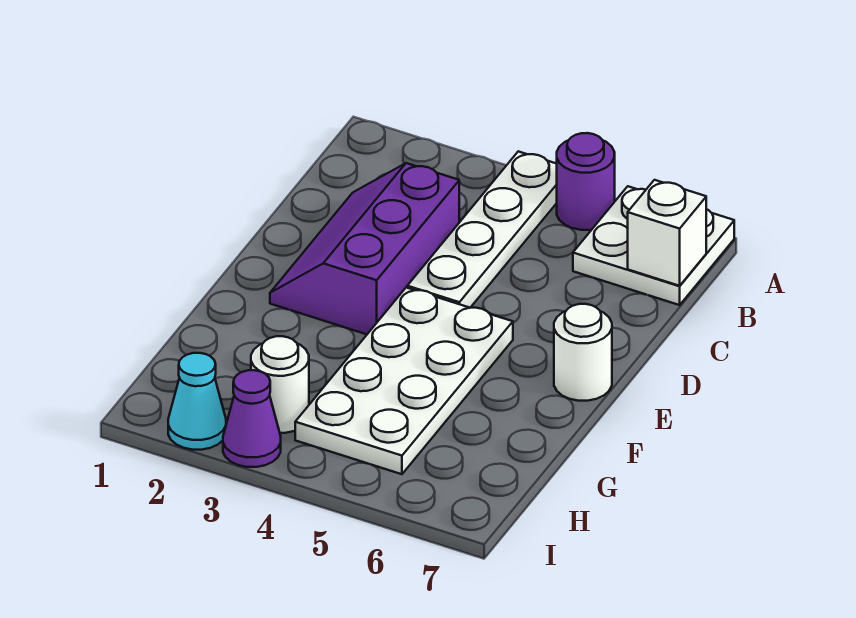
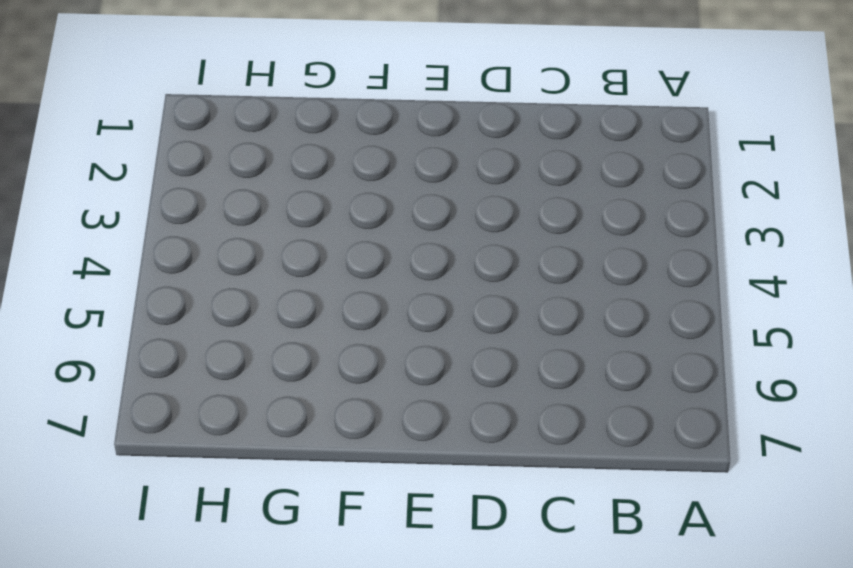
none -> white 1x4 plate [407,151,557,308]
none -> purple 1x1 round brick [557,133,615,230]

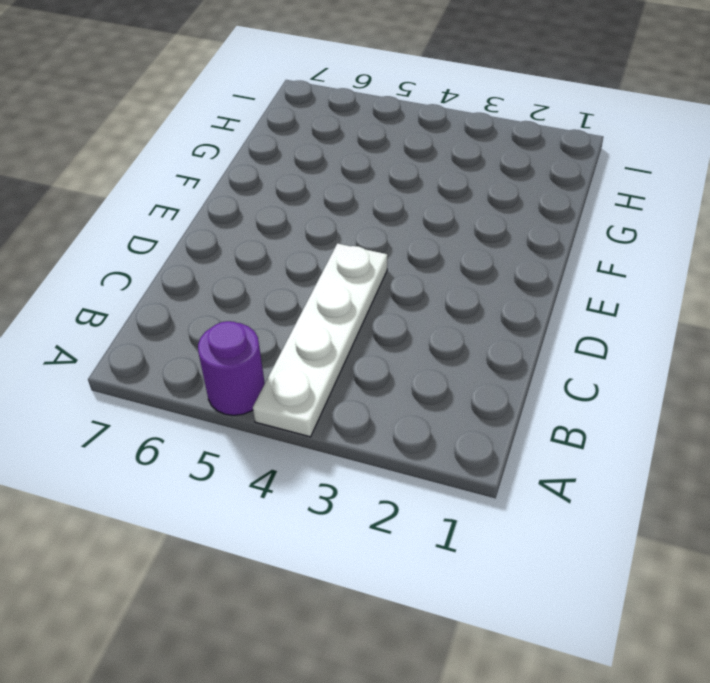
none -> white 2x2 plate [573,186,734,305]
none -> purple 2x3 slope [270,163,459,334]

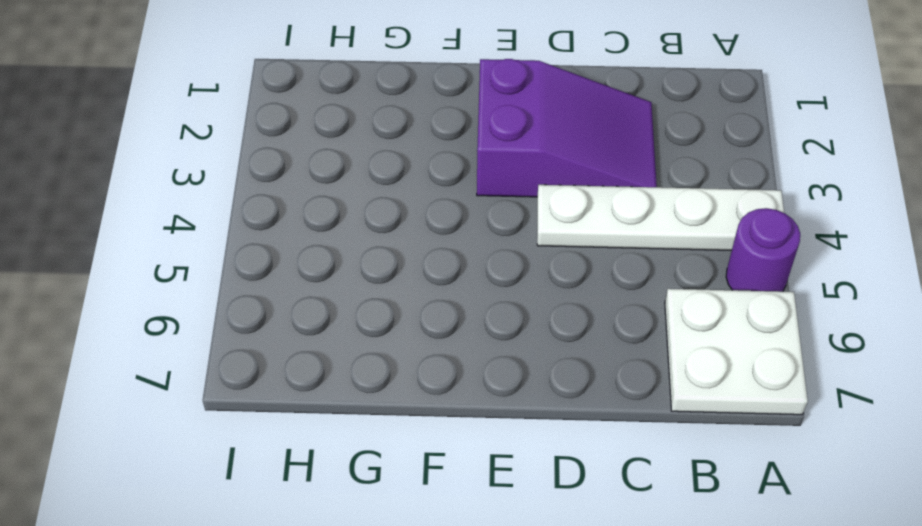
purple 2x3 slope [477,59,657,197] -> purple 2x3 slope turned to [270,163,459,334]
none -> white 2x4 plate [295,288,513,474]
none -> white 1x1 round brick [554,304,612,401]

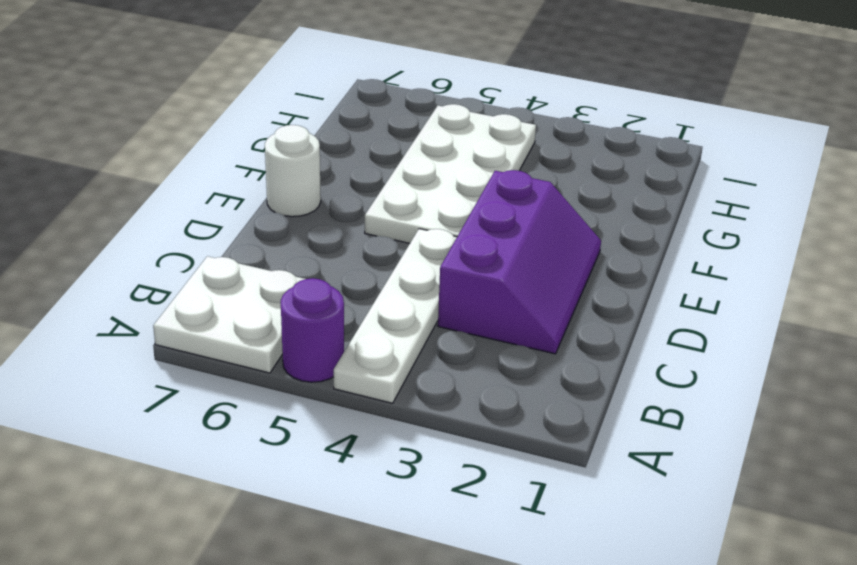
none -> white 1x1 round brick [251,336,309,433]
none -> cyan 1x1 cone [168,353,226,450]

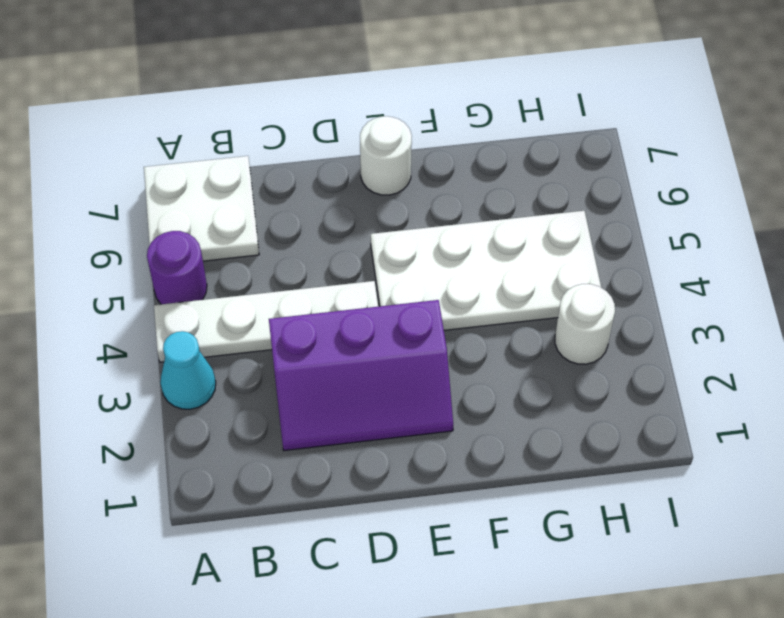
cyan 1x1 cone [160,331,216,409] -> cyan 1x1 cone moved to [168,353,226,450]
none -> purple 1x1 cone [223,370,281,467]
none -> white 1x1 brick [628,180,706,286]

